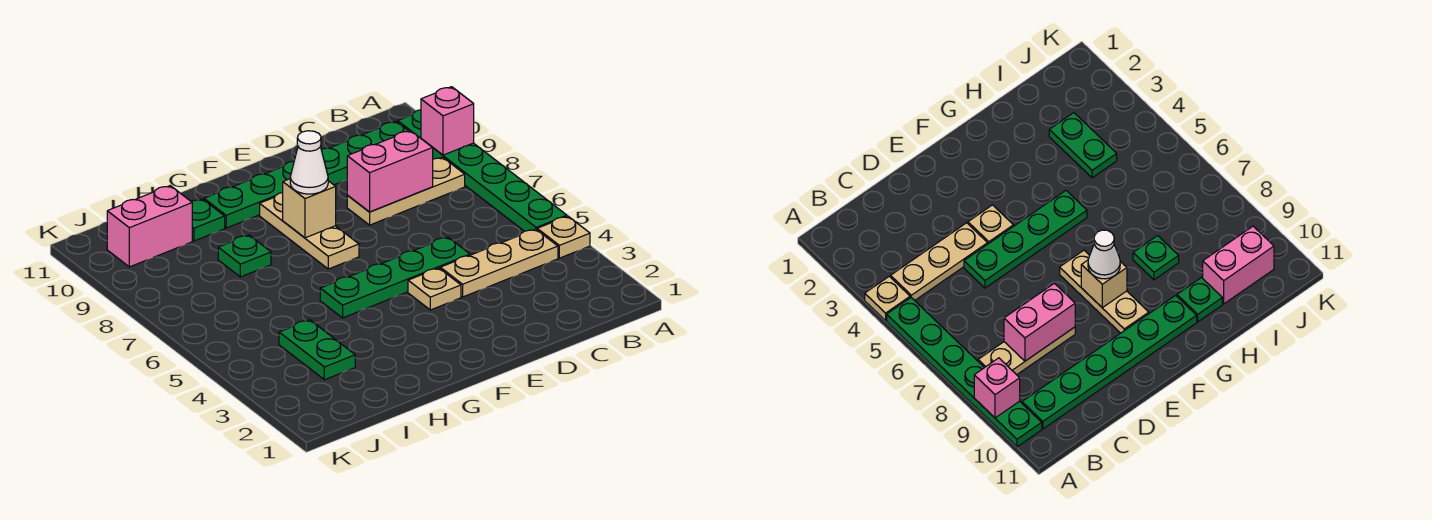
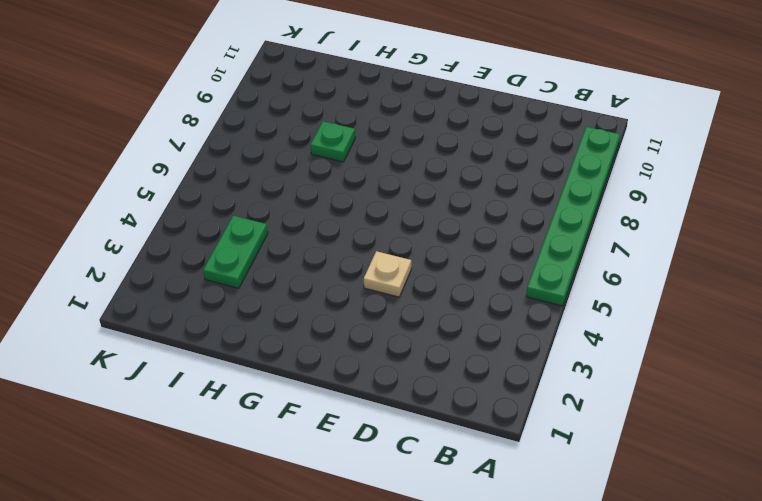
none -> tan 1x1 plate [537,216,590,258]
none -> tan 1x3 plate [440,229,558,297]
none -> tan 1x3 plate [347,157,465,225]

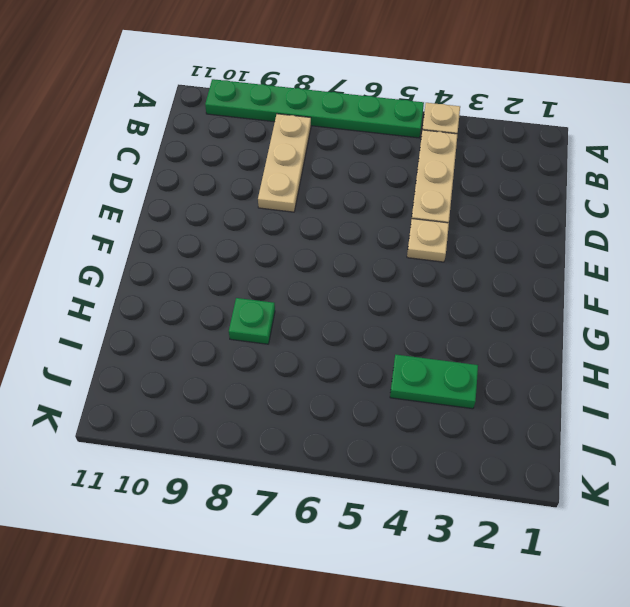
none -> green 1x6 plate [204,121,408,228]
none -> green 1x4 plate [320,237,470,318]
none -> tan 1x3 plate [260,193,359,269]

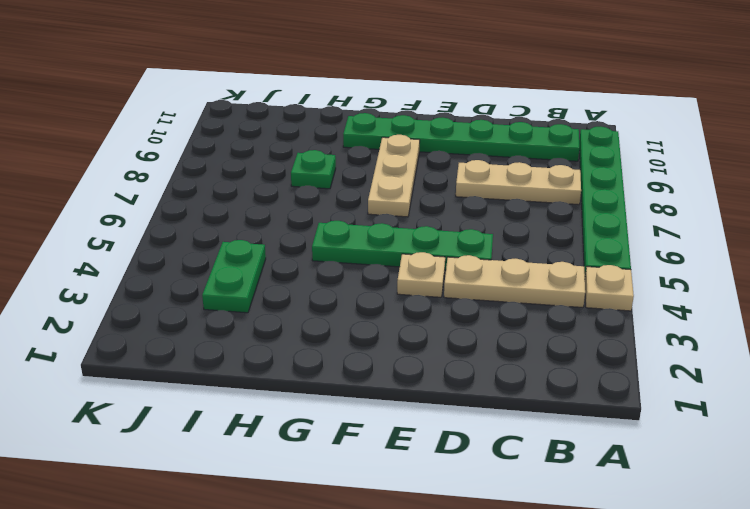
none -> green 1x1 plate [191,199,225,241]
none -> pink 1x2 brick [107,186,192,267]
none -> pink 1x1 brick [421,87,474,155]

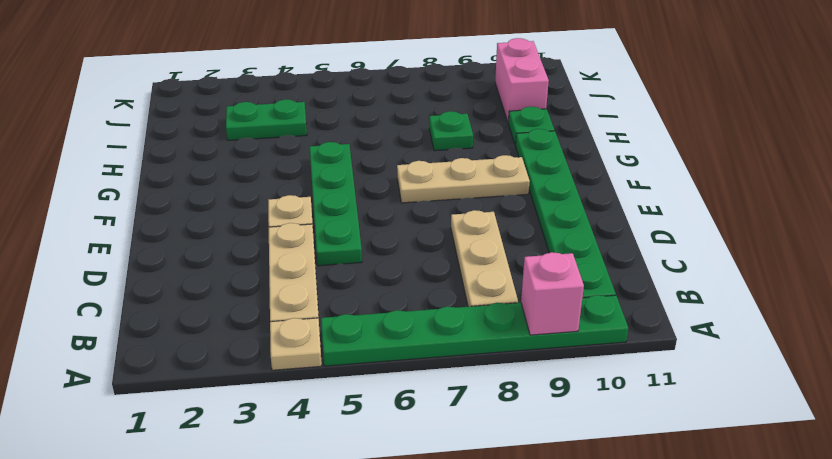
none -> pink 1x2 brick [347,131,433,212]
none -> tan 1x1 brick [283,179,336,238]
none -> white 1x1 cone [290,131,328,194]

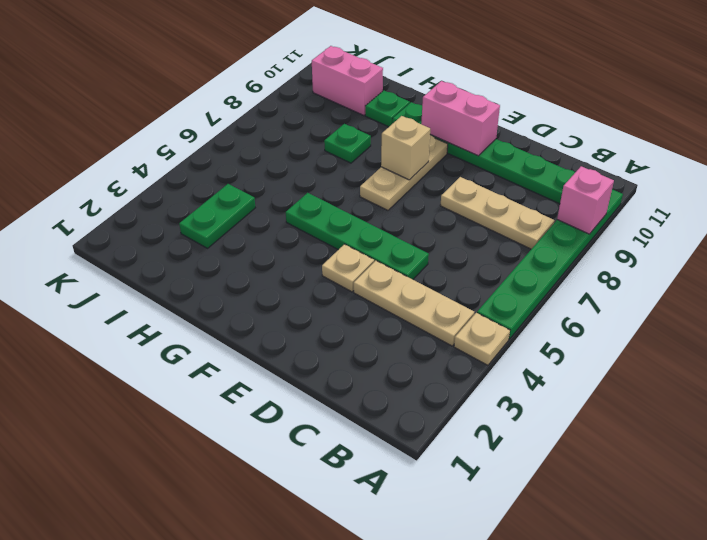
pink 1x2 brick [421,81,500,156] -> pink 1x2 brick moved to [347,131,433,212]
none -> white 1x1 cone [290,131,328,194]

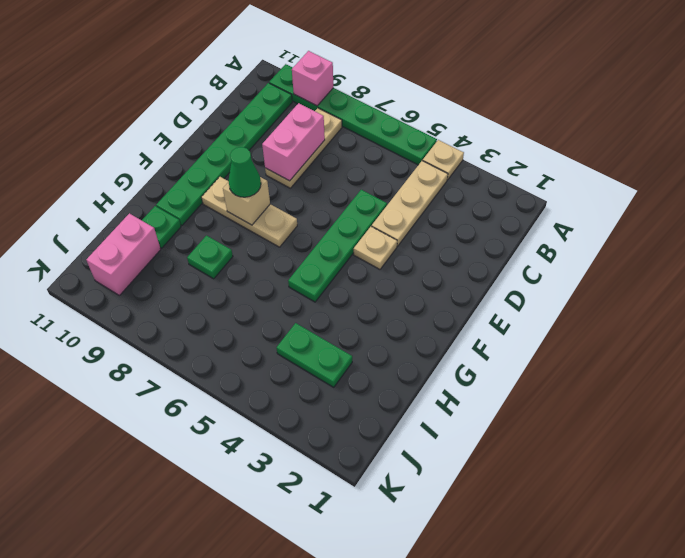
green 1x1 cone [228,147,261,197] -> white 1x1 cone [290,131,328,194]

